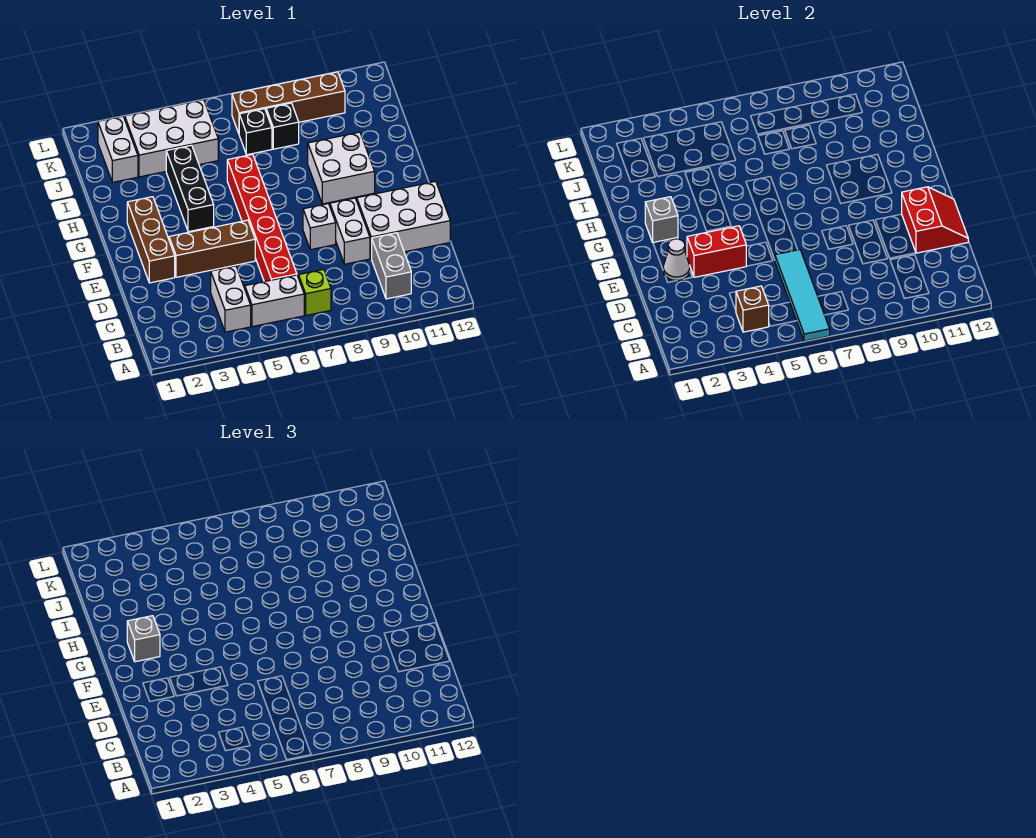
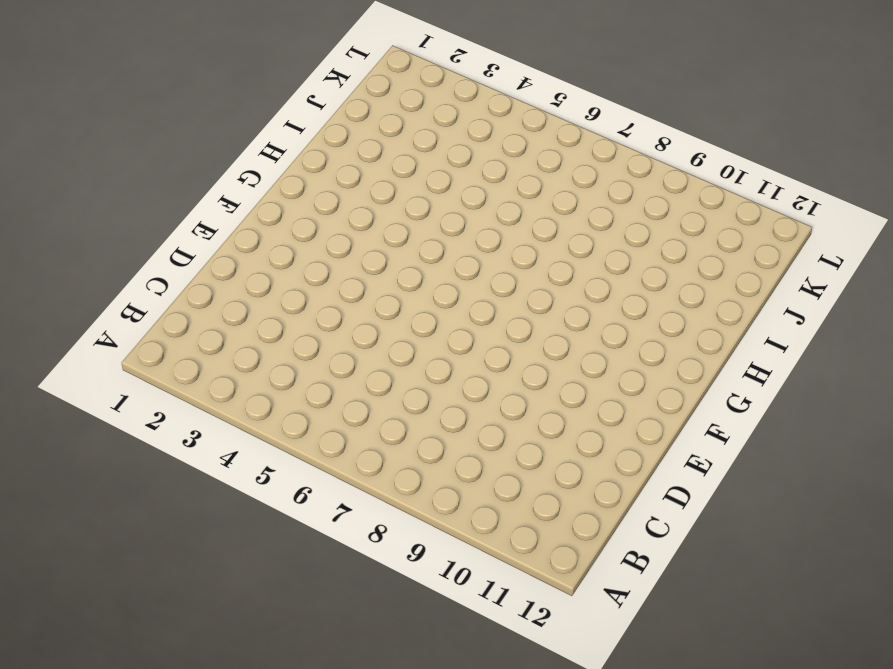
none -> white 1x2 brick [211,266,251,332]
none -> white 1x2 brick [245,275,304,327]
none -> lime 1x1 brick [298,269,331,315]

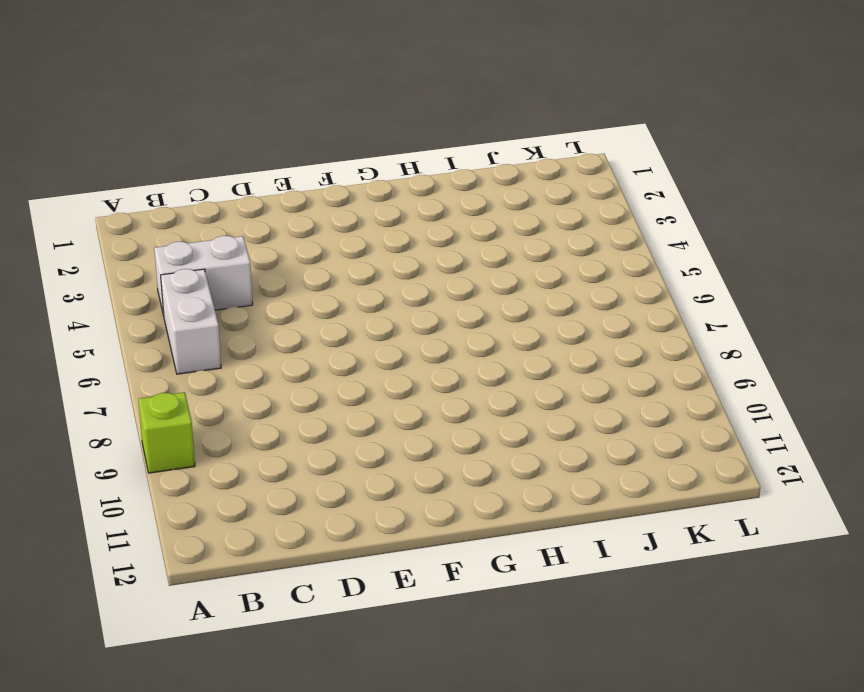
lime 1x1 brick [138,392,195,473] -> lime 1x1 brick moved to [298,269,331,315]
none -> grey 1x2 brick [371,233,411,299]
none -> red 1x6 brick [227,154,297,282]
none -> white 1x2 brick [330,198,370,264]

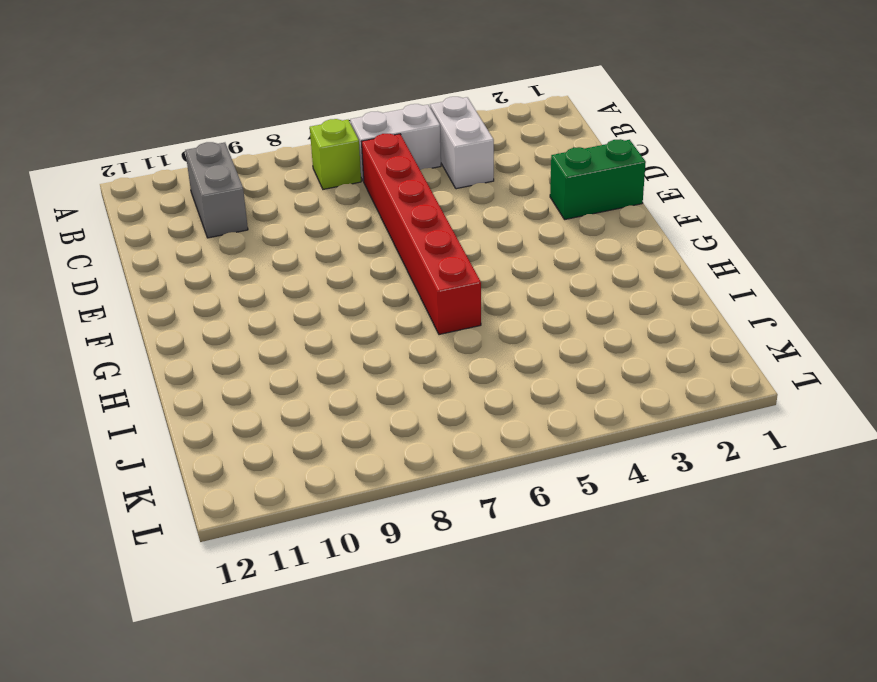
green 1x2 brick [550,139,646,220] -> brown 1x3 brick [127,197,175,283]
none -> white 1x2 brick [330,198,370,264]
none -> white 2x3 brick [357,181,450,258]
none -> brown 1x3 brick [169,220,255,277]

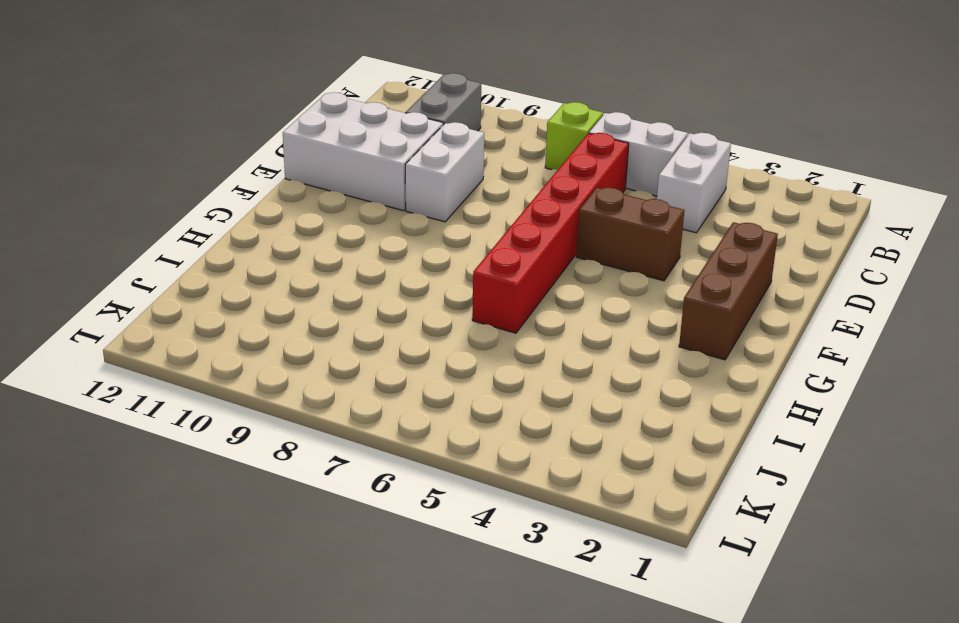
brown 1x2 brick [576,187,684,281] -> brown 1x3 brick [169,220,255,277]
none -> white 1x1 brick [303,204,336,250]
none -> black 1x3 brick [166,145,214,232]
none -> white 2x2 brick [308,132,375,204]

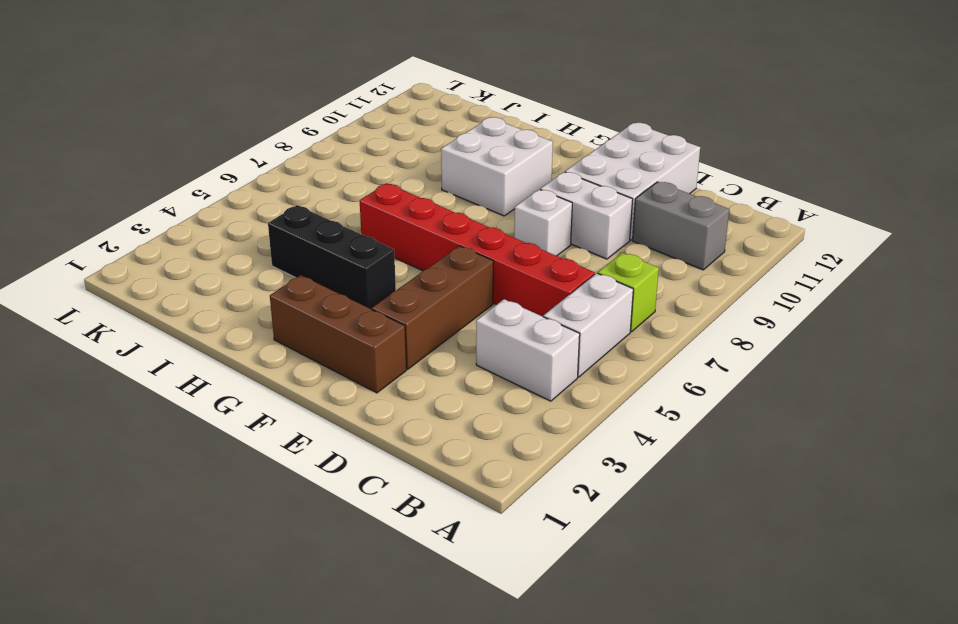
none -> white 1x2 brick [98,116,138,182]
none -> white 2x3 brick [125,100,218,177]
none -> black 1x1 brick [239,109,272,155]

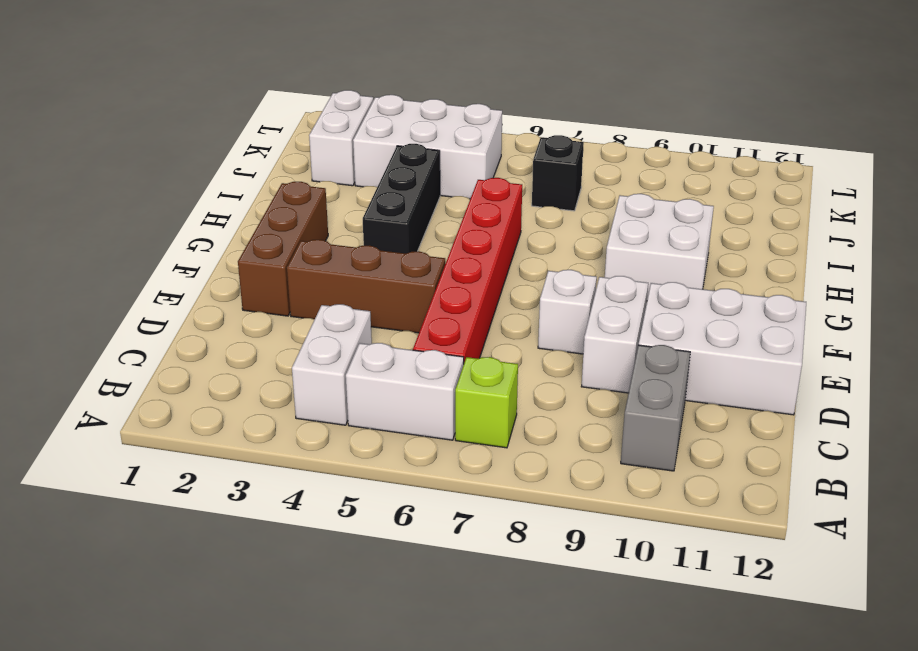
none -> black 1x1 brick [266,103,299,149]
none -> brown 1x4 brick [232,72,345,133]
none -> cyan 1x4 tile [775,250,830,341]

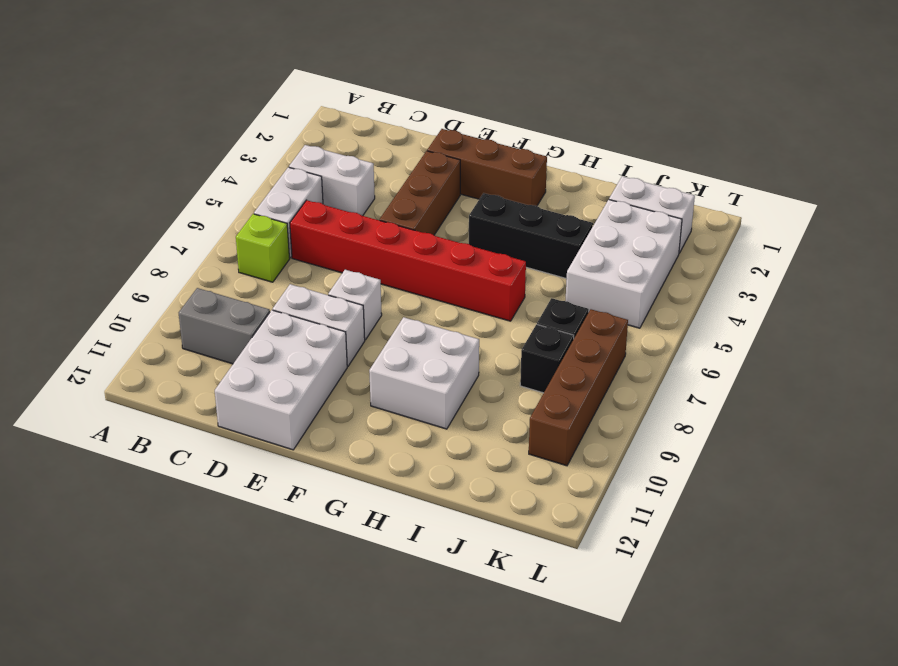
none -> cyan 1x4 tile [775,250,830,341]
none -> brown 1x1 brick [736,286,769,332]
none -> red 2x2 slope [902,187,968,253]

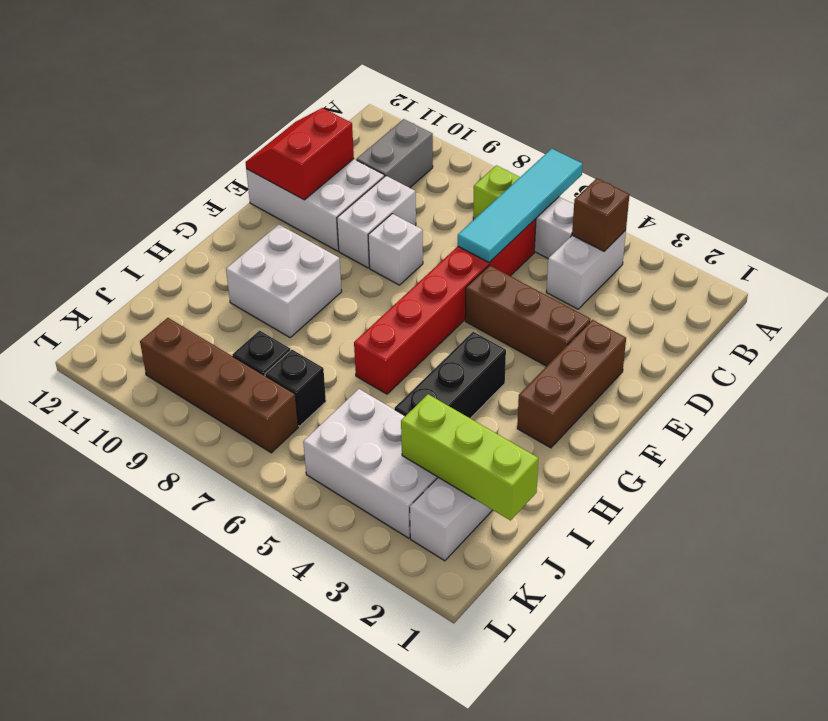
lime 1x3 brick [401,394,538,520] -> none
none -> white 1x1 cone [663,239,690,281]
none -> red 1x2 brick [687,226,746,277]
none -> grey 1x1 brick [645,197,678,242]

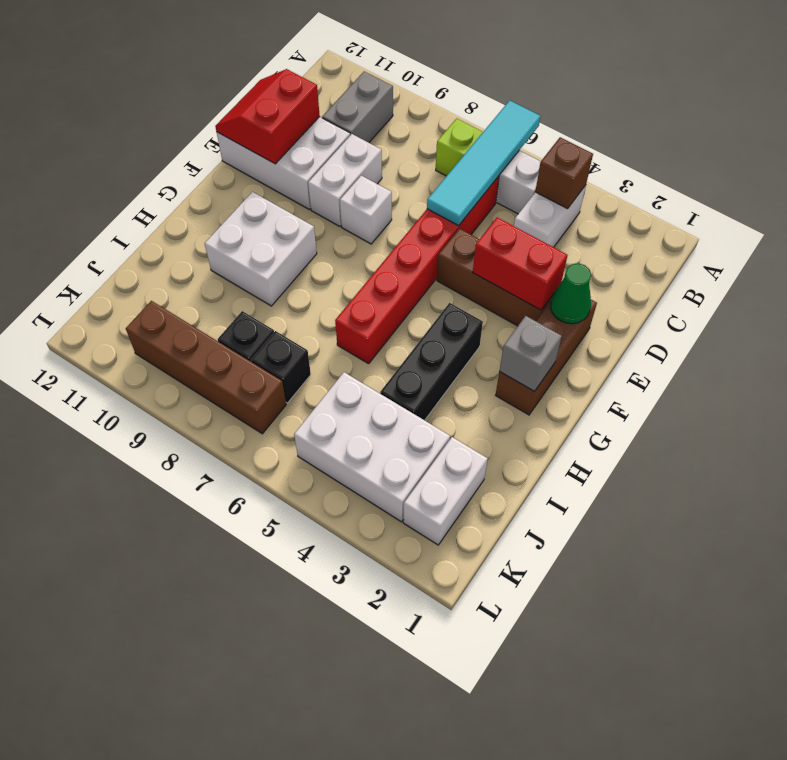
green 1x1 cone [550,263,591,324] -> white 1x1 cone [663,239,690,281]
none -> grey 1x1 brick [127,616,160,662]

